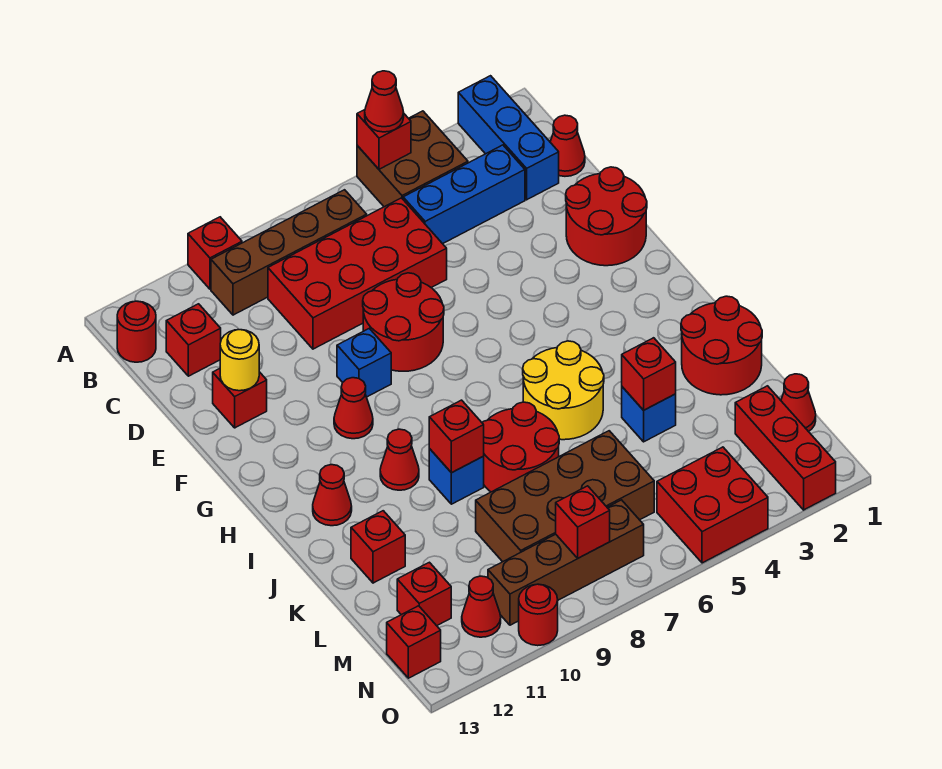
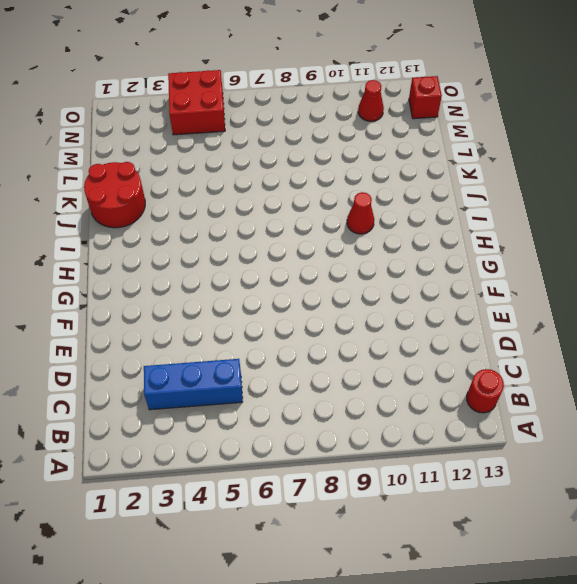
none -> blue 1x3 brick [458,76,559,200]
none -> brown 2x2 brick [357,111,468,207]
none -> red 1x1 brick [188,217,242,289]
none -> brown 1x4 brick [211,190,367,315]

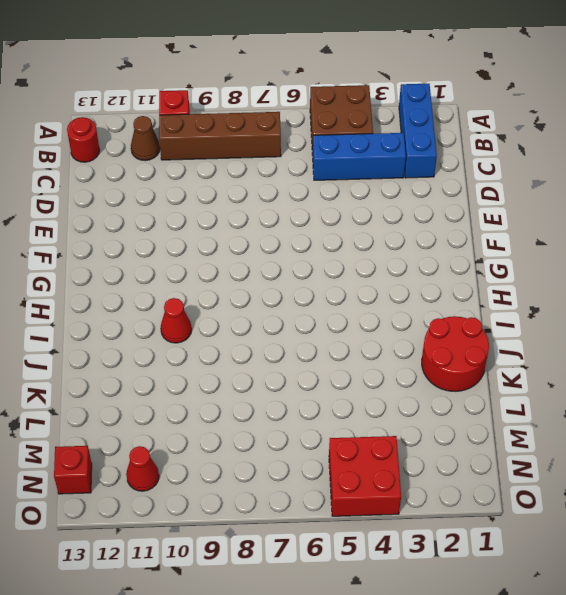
brown 1x1 cone [131,116,160,161] -> none
none -> red 1x1 cone [550,115,585,176]
none -> red 2x4 brick [268,198,447,349]
none -> red 1x1 brick [166,304,221,376]
none -> red 2x2 round brick [566,167,647,266]

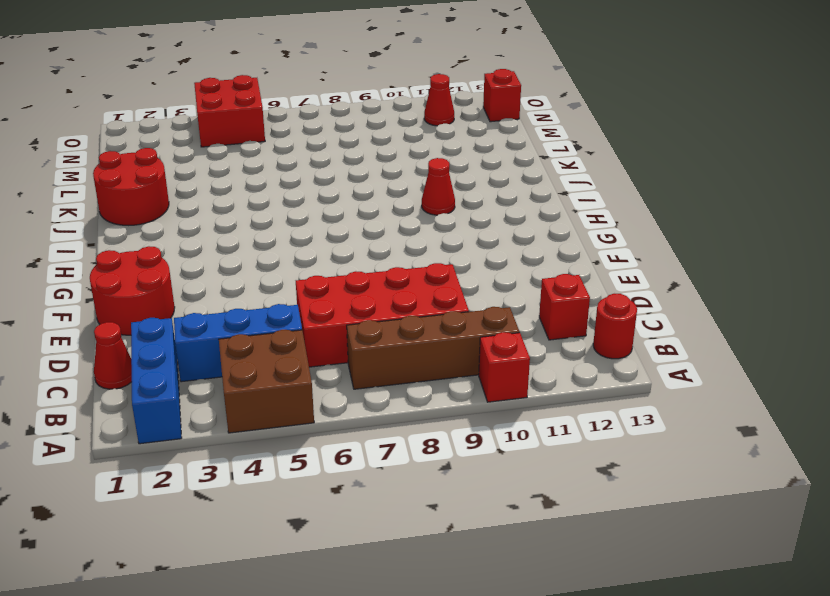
none -> red 2x2 round brick [363,273,444,371]
none -> red 1x1 brick [213,369,267,428]
none -> blue 1x1 brick [337,329,391,397]
none -> red 1x1 cone [334,378,373,439]

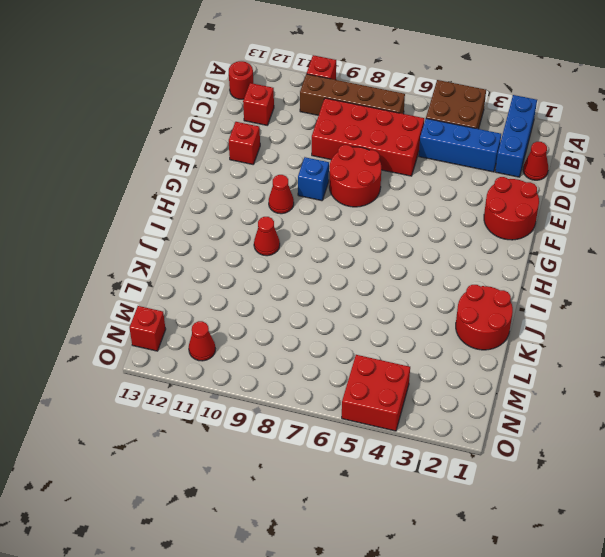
none -> yellow 2x2 round brick [523,341,604,440]
none -> red 1x1 cone [313,465,352,526]
none -> red 2x2 round brick [482,402,559,492]
none -> blue 1x1 brick [429,449,484,504]

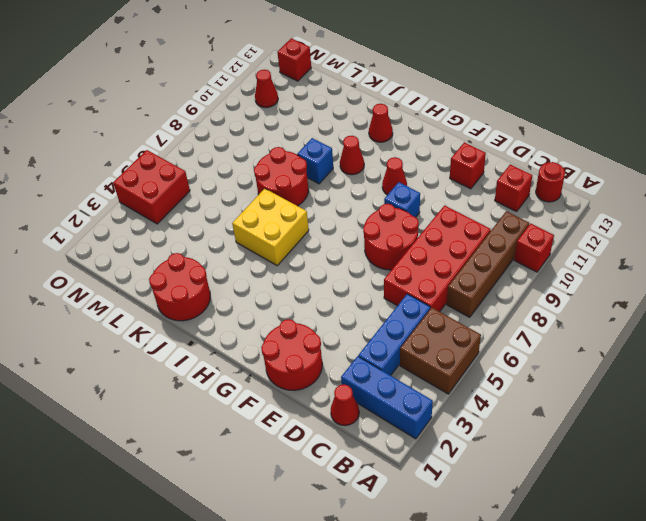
yellow 2x2 brick [232,189,309,265] -> yellow 2x2 round brick [523,341,604,440]
none -> blue 1x1 brick [622,387,676,442]
none -> red 1x1 brick [351,511,405,583]
none -> brown 2x4 brick [476,431,654,562]
none -> red 1x1 cone [781,374,816,432]

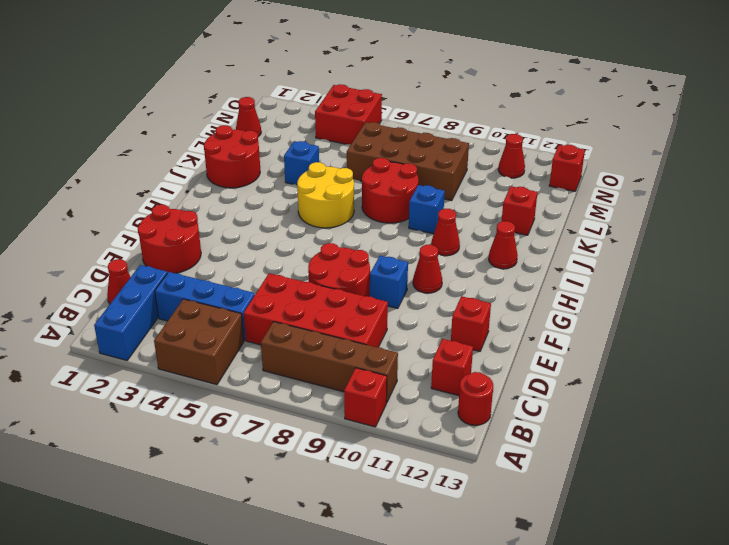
none -> red 1x3 brick [735,386,836,510]
none -> red 1x1 brick [397,562,451,626]
none -> brown 1x4 brick [488,500,644,625]
none -> red 1x1 round brick [519,584,558,646]

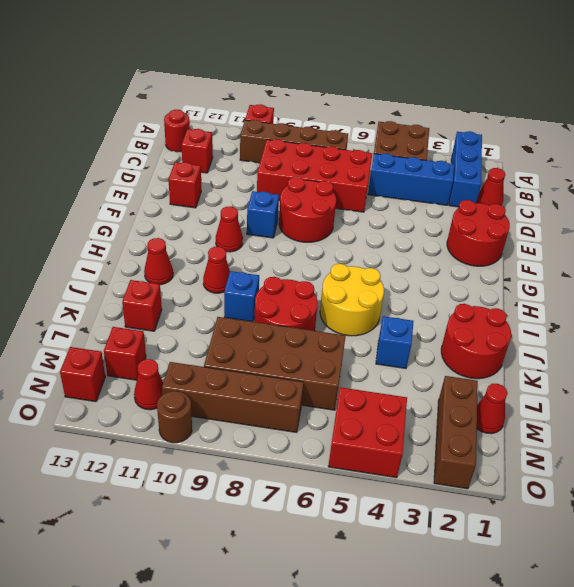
brown 1x3 brick [434,376,478,489] -> red 1x3 brick [735,386,836,510]
brown 1x1 round brick [157,391,192,443] -> red 1x1 round brick [519,584,558,646]
none -> red 1x1 brick [357,110,411,169]
none -> yellow 1x1 round brick [220,329,259,391]
none -> red 1x1 brick [429,400,484,473]
none -> red 1x1 brick [622,338,676,410]

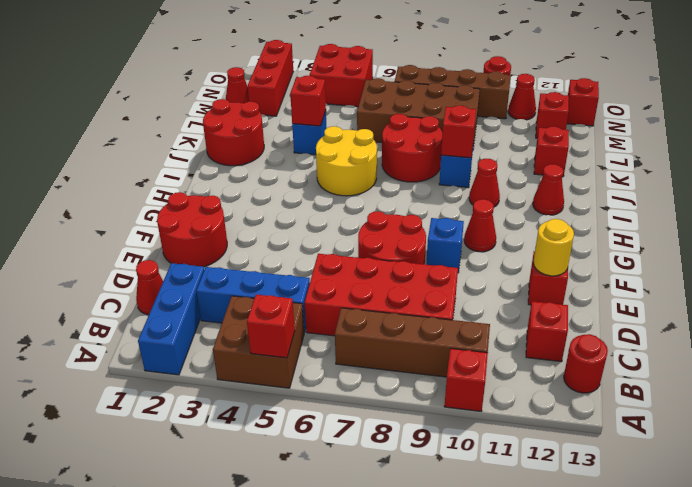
none -> red 1x1 brick [556,486,610,558]
none -> red 1x1 cone [365,71,404,132]

